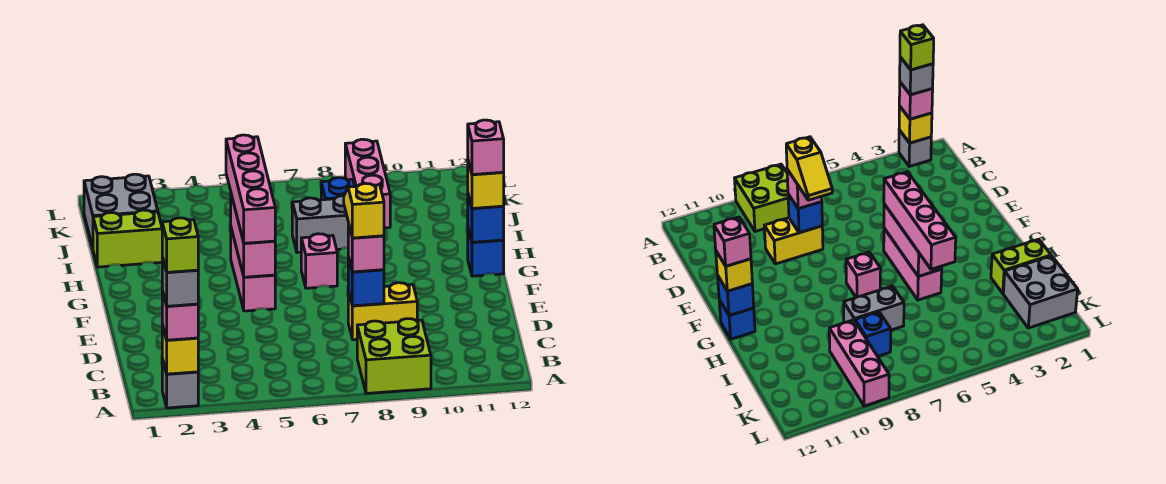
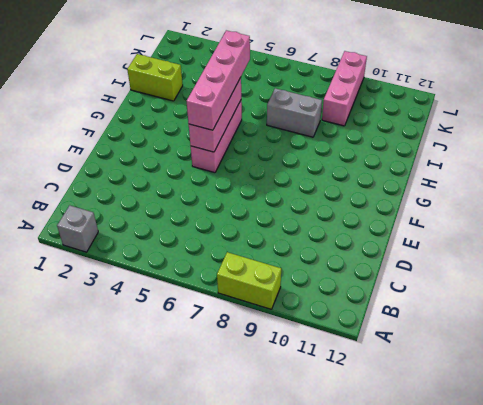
lime 1x2 brick [217,252,281,309] -> lime 2x2 brick [357,319,431,393]
none -> yellow 1x2 brick [348,283,417,340]
none -> pink 1x1 brick [301,234,337,288]
none -> blue 1x1 brick [468,229,504,276]

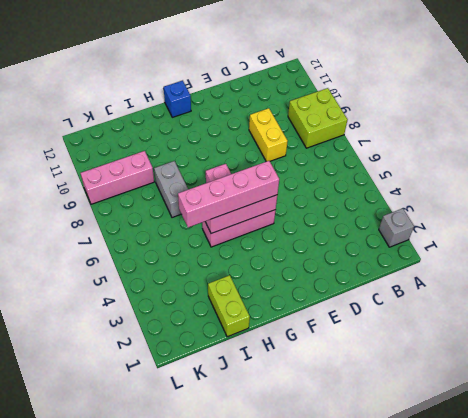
none -> grey 2x2 brick [84,174,158,248]
none -> blue 1x1 brick [321,178,355,200]
none -> yellow 1x1 brick [162,325,198,374]

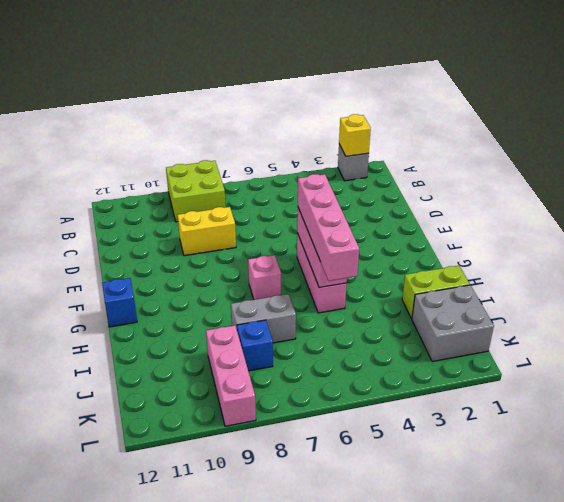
none -> blue 1x1 brick [348,257,384,306]
none -> blue 1x1 brick [468,195,504,242]
none -> pink 1x1 brick [162,291,198,340]

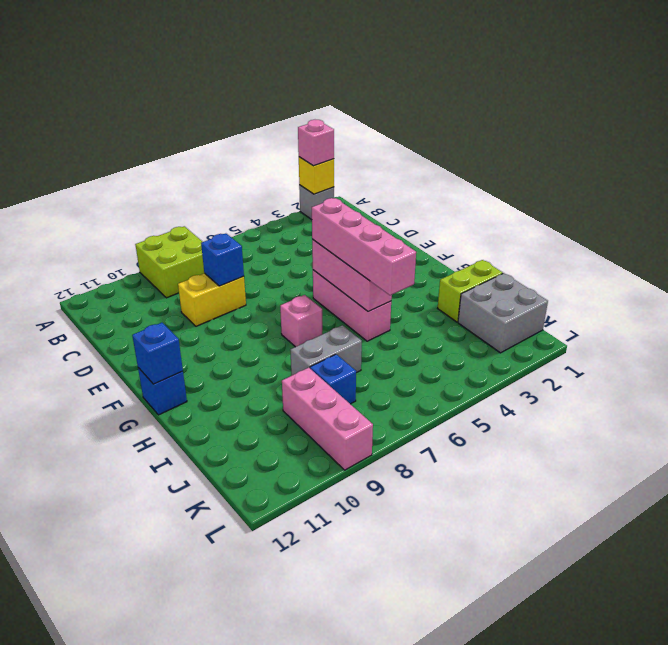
none -> pink 1x1 brick [348,223,384,272]
none -> yellow 1x1 brick [468,161,504,208]
none -> grey 1x1 brick [162,257,198,306]

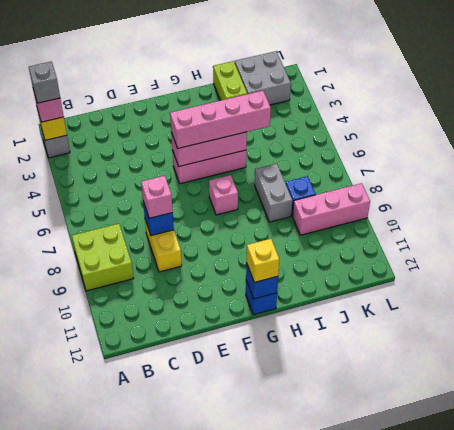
none -> yellow 1x2 slope [344,183,384,238]
none -> pink 1x1 brick [468,120,504,175]
none -> lime 1x1 brick [162,218,198,272]

